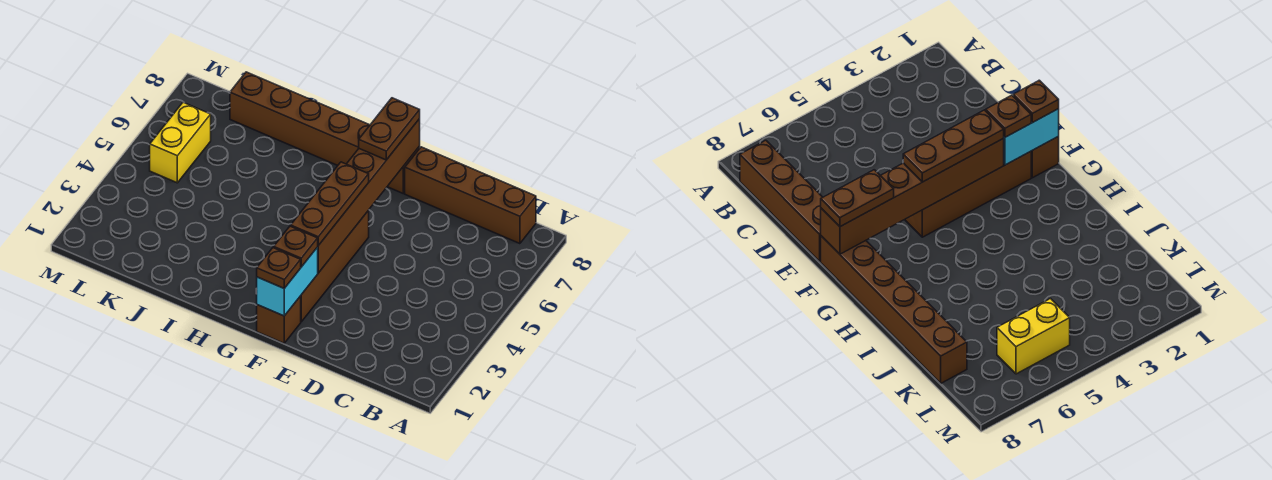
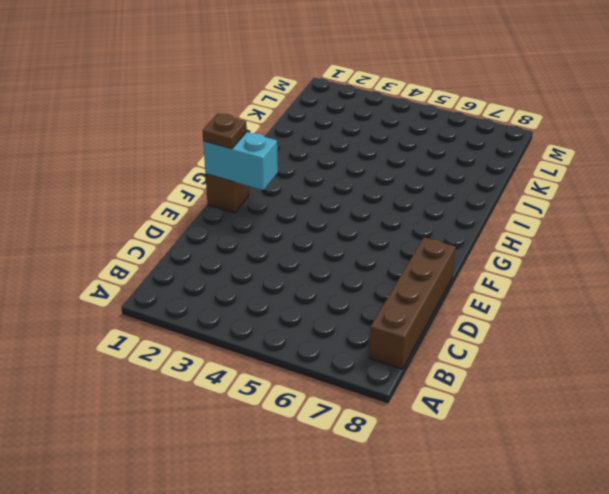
none -> brown 1x4 brick [301,211,369,322]
none -> brown 1x6 brick [230,72,420,193]

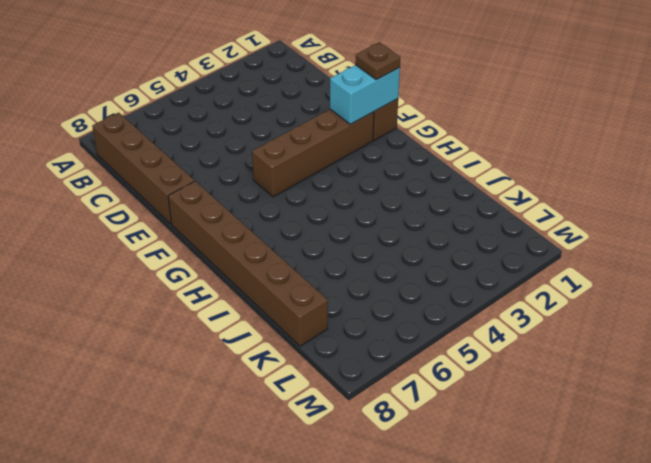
none -> yellow 1x2 brick [150,102,211,183]
none -> brown 1x6 brick [318,119,420,273]

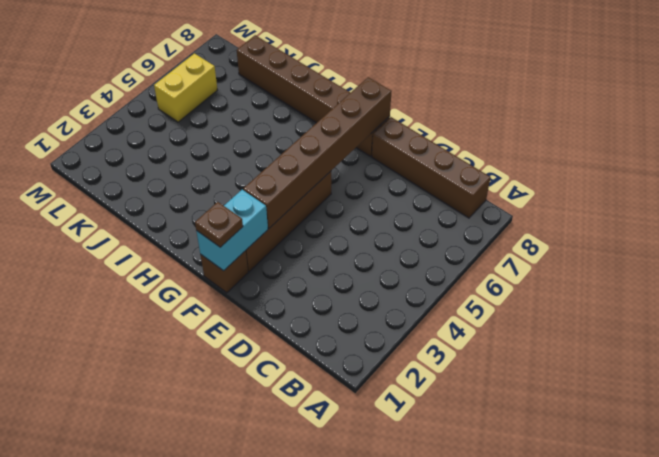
none -> brown 1x1 plate [274,226,318,267]
none -> brown 1x3 plate [291,162,369,246]

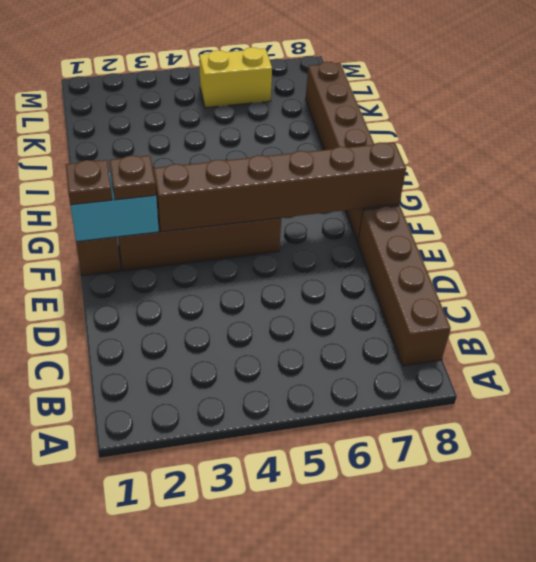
none -> brown 1x3 plate [291,162,369,246]
none -> brown 1x2 plate [359,98,420,160]

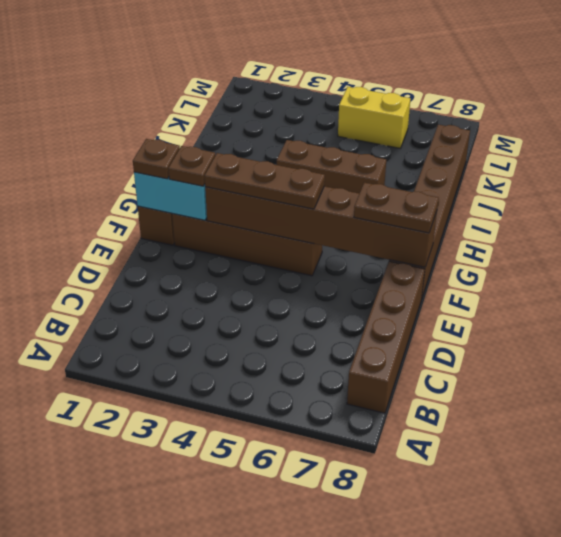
brown 1x3 brick [277,140,386,193] -> none

